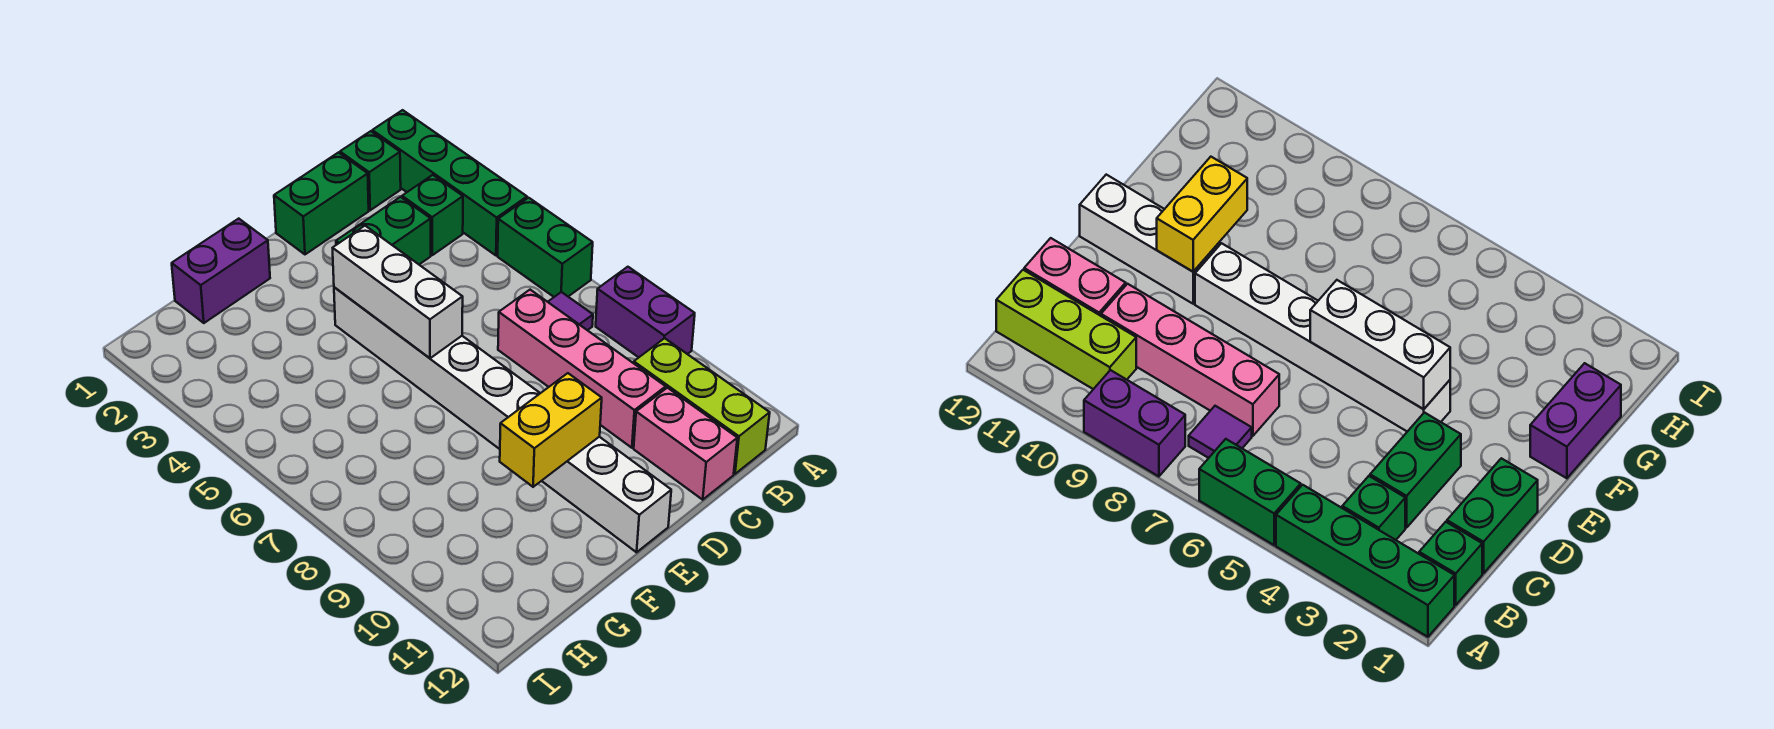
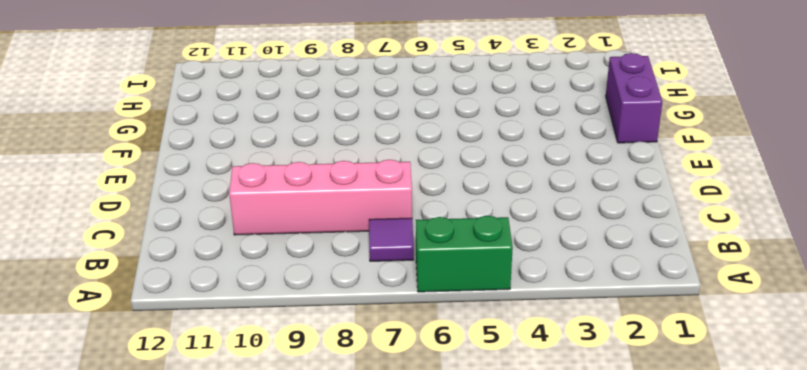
none -> green 1x4 brick [372,110,527,255]
none -> purple 1x2 brick [596,267,695,357]
none -> green 1x1 brick [340,131,401,210]

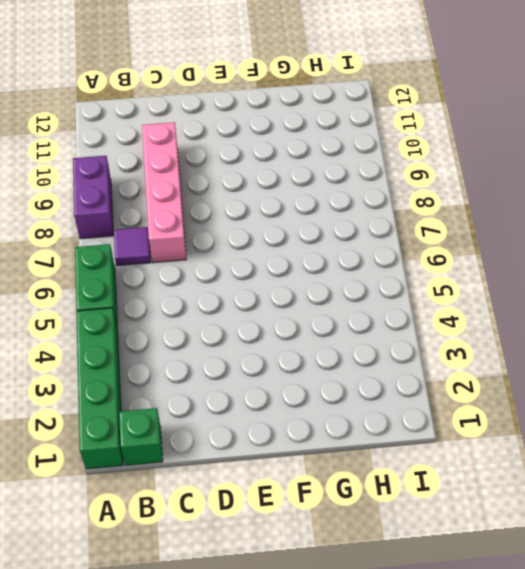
none -> green 1x1 brick [402,175,463,255]
none -> lime 1x3 brick [634,338,770,474]
none -> green 1x2 brick [274,153,369,254]

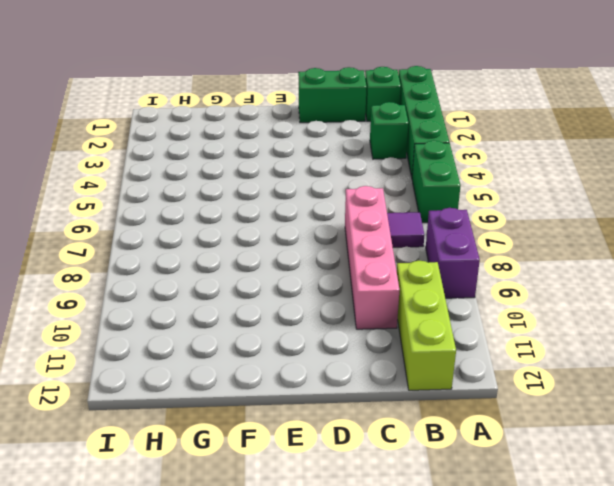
none -> green 1x2 brick [336,197,431,264]
none -> pink 1x2 brick [634,388,737,500]
none -> white 1x6 brick [334,287,540,449]

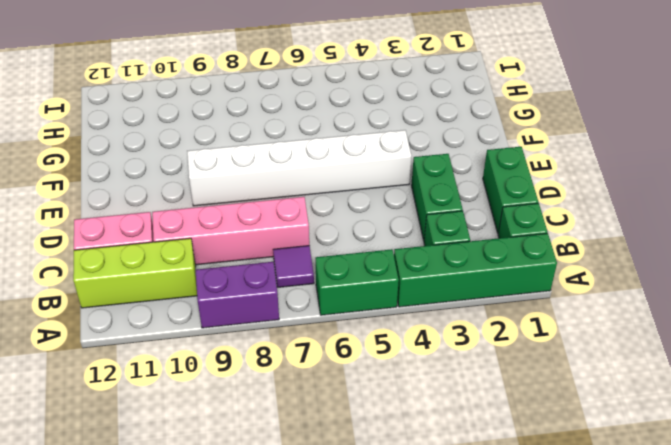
none -> white 1x3 brick [542,437,671,552]
none -> purple 1x2 brick [172,219,270,323]
none -> white 1x3 brick [333,226,463,358]

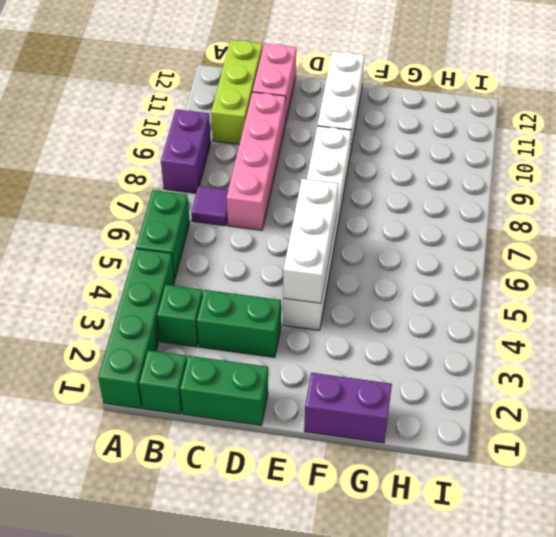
none -> yellow 1x2 brick [500,373,602,487]

